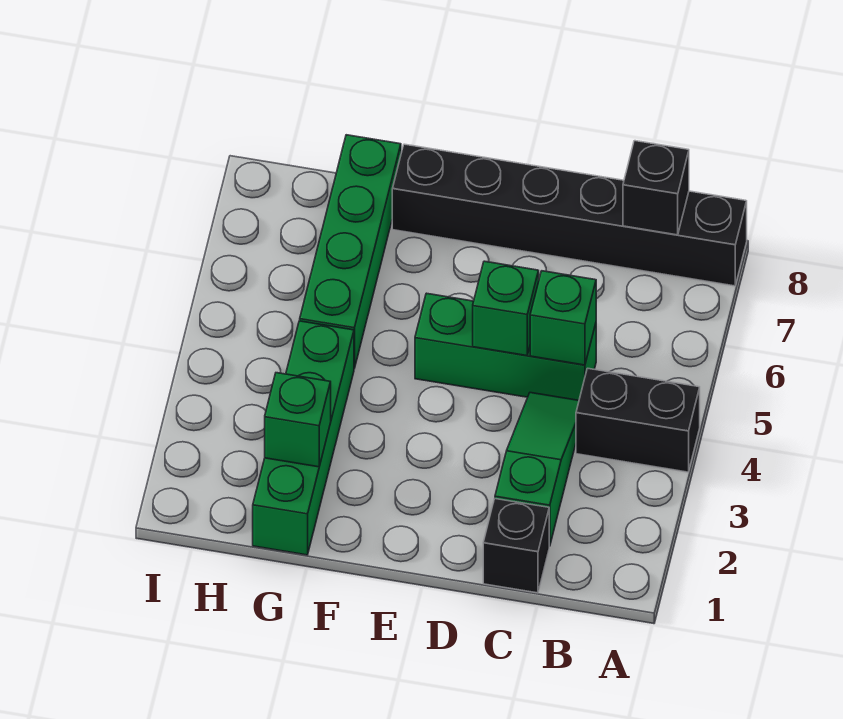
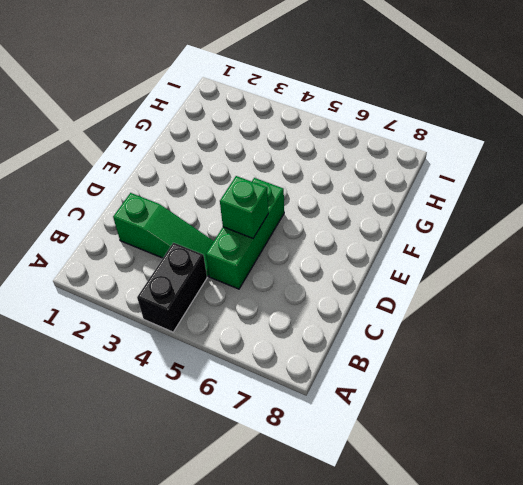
none -> black 1x6 brick [392,144,747,286]
none -> black 1x1 brick [483,499,549,593]

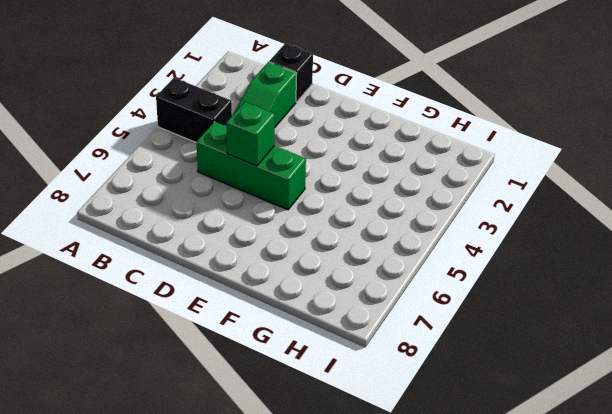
none -> black 1x6 brick [392,144,747,286]
none -> green 1x4 brick [253,321,354,555]

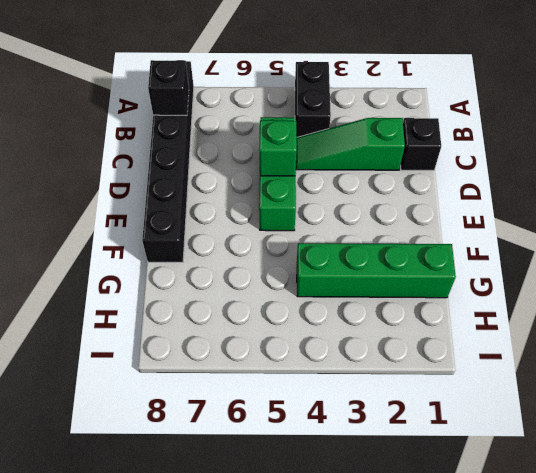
none -> green 1x4 brick [300,135,401,369]
none -> green 1x1 brick [530,271,596,365]

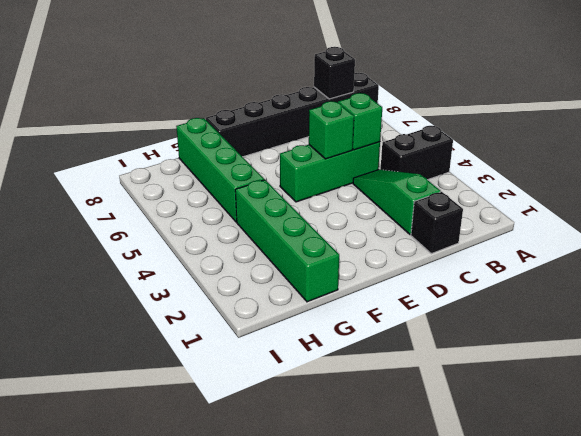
none -> green 1x1 brick [265,373,331,467]

